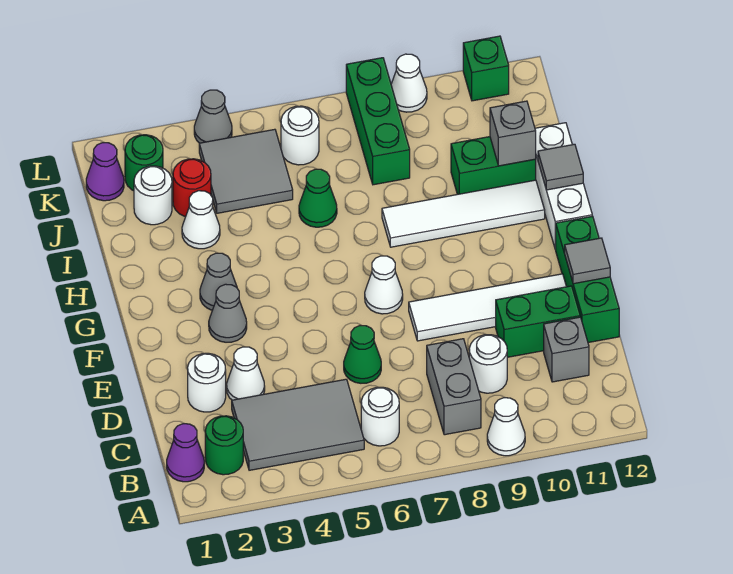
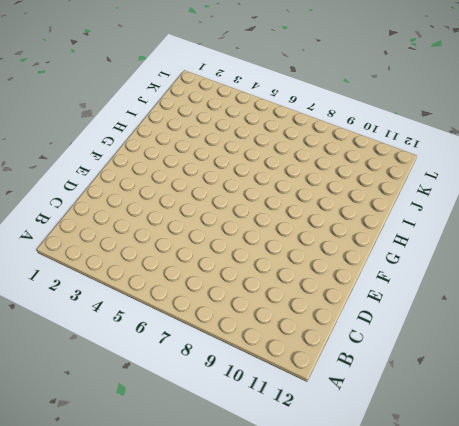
none -> white 1x1 cone [487,398,525,456]
none -> purple 1x1 cone [167,424,204,482]
none -> green 1x1 round brick [205,416,243,475]
none -> grey 2x3 tile [232,379,364,470]

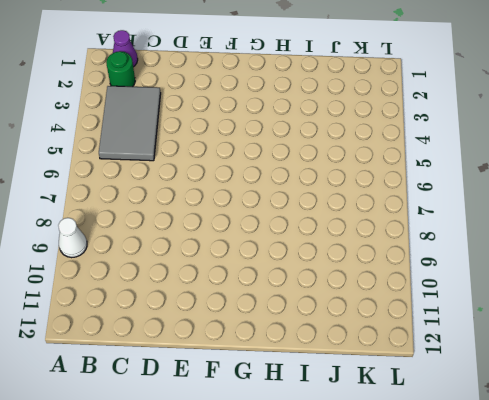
none -> white 1x1 round brick [361,387,399,446]
none -> grey 1x2 brick [427,339,481,435]
none -> white 1x1 round brick [469,335,507,393]
none -> grey 1x1 brick [544,317,589,382]

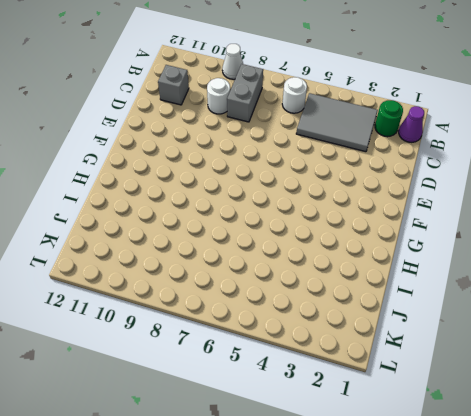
none -> white 1x1 round brick [188,353,226,412]
none -> white 1x1 cone [227,347,265,400]
none -> green 1x1 cone [344,325,381,383]
none -> green 1x2 brick [496,286,580,357]

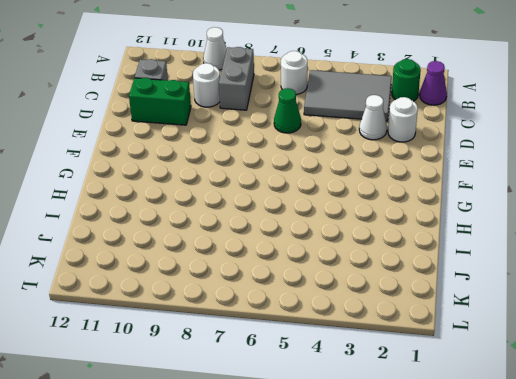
none -> green 1x3 brick [556,216,619,343]
none -> white 1x4 tile [409,274,566,341]
none -> grey 1x1 cone [209,284,247,342]
none -> white 1x1 cone [365,256,403,314]

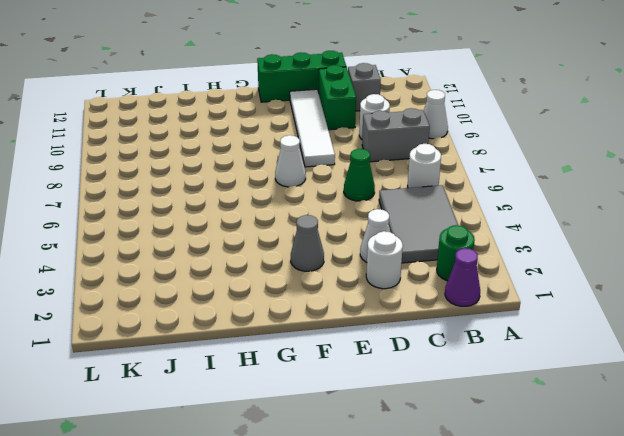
none -> grey 1x1 cone [200,253,237,310]
none -> white 1x3 brick [535,123,592,250]
none -> white 1x4 tile [382,180,545,247]
none -> white 1x1 cone [182,191,220,249]

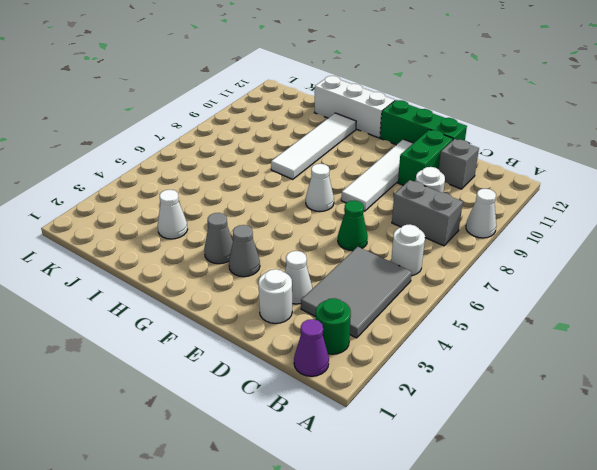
none -> green 1x1 cone [299,169,337,227]
none -> green 1x2 brick [451,137,536,194]
none -> white 1x1 round brick [134,166,172,225]
none -> red 1x1 round brick [173,159,211,217]

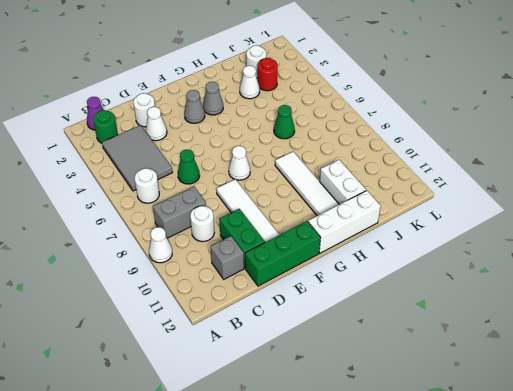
white 1x2 brick [320,160,366,204] -> green 1x2 brick [451,137,536,194]
none -> grey 2x2 tile [199,129,293,213]
none -> green 1x3 brick [346,58,410,185]
none -> purple 1x1 cone [86,143,124,201]
none -> green 1x1 round brick [125,135,163,191]

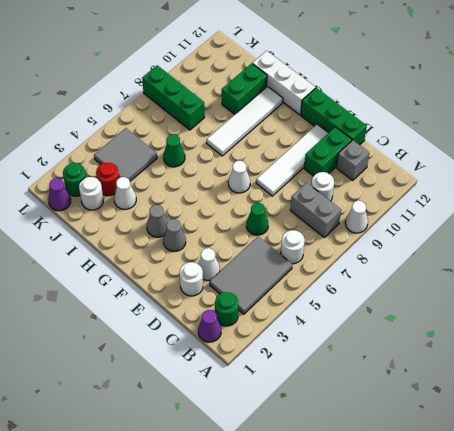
none -> white 1x1 round brick [281,106,319,165]
none -> grey 1x1 cone [194,90,232,143]
none -> white 1x1 cone [391,54,427,112]
none -> green 1x1 brick [463,36,509,101]

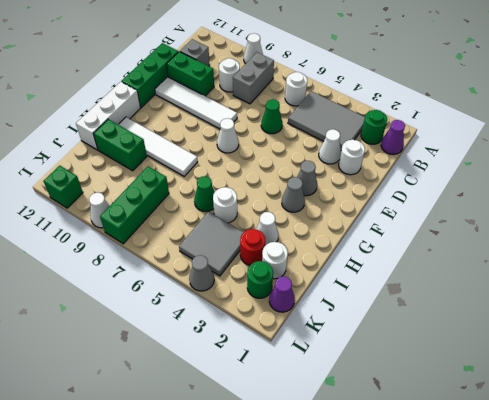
white 1x1 round brick [213,187,237,223] -> white 1x1 round brick moved to [281,106,319,165]
none -> grey 1x1 tile [565,238,610,284]
none -> grey 1x1 tile [538,144,583,190]
none -> grey 1x1 brick [490,101,536,166]

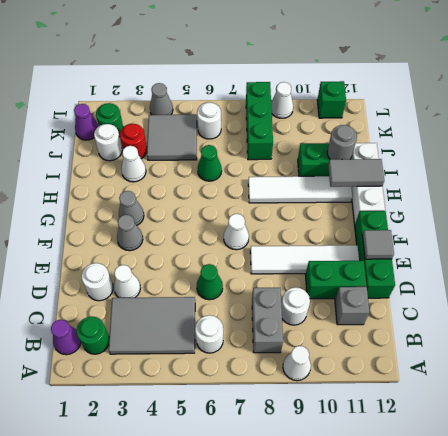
grey 1x2 tile [328,159,384,187] -> grey 1x1 tile [538,144,583,190]
grey 1x1 round brick [327,125,357,159] -> grey 1x1 brick [490,101,536,166]

